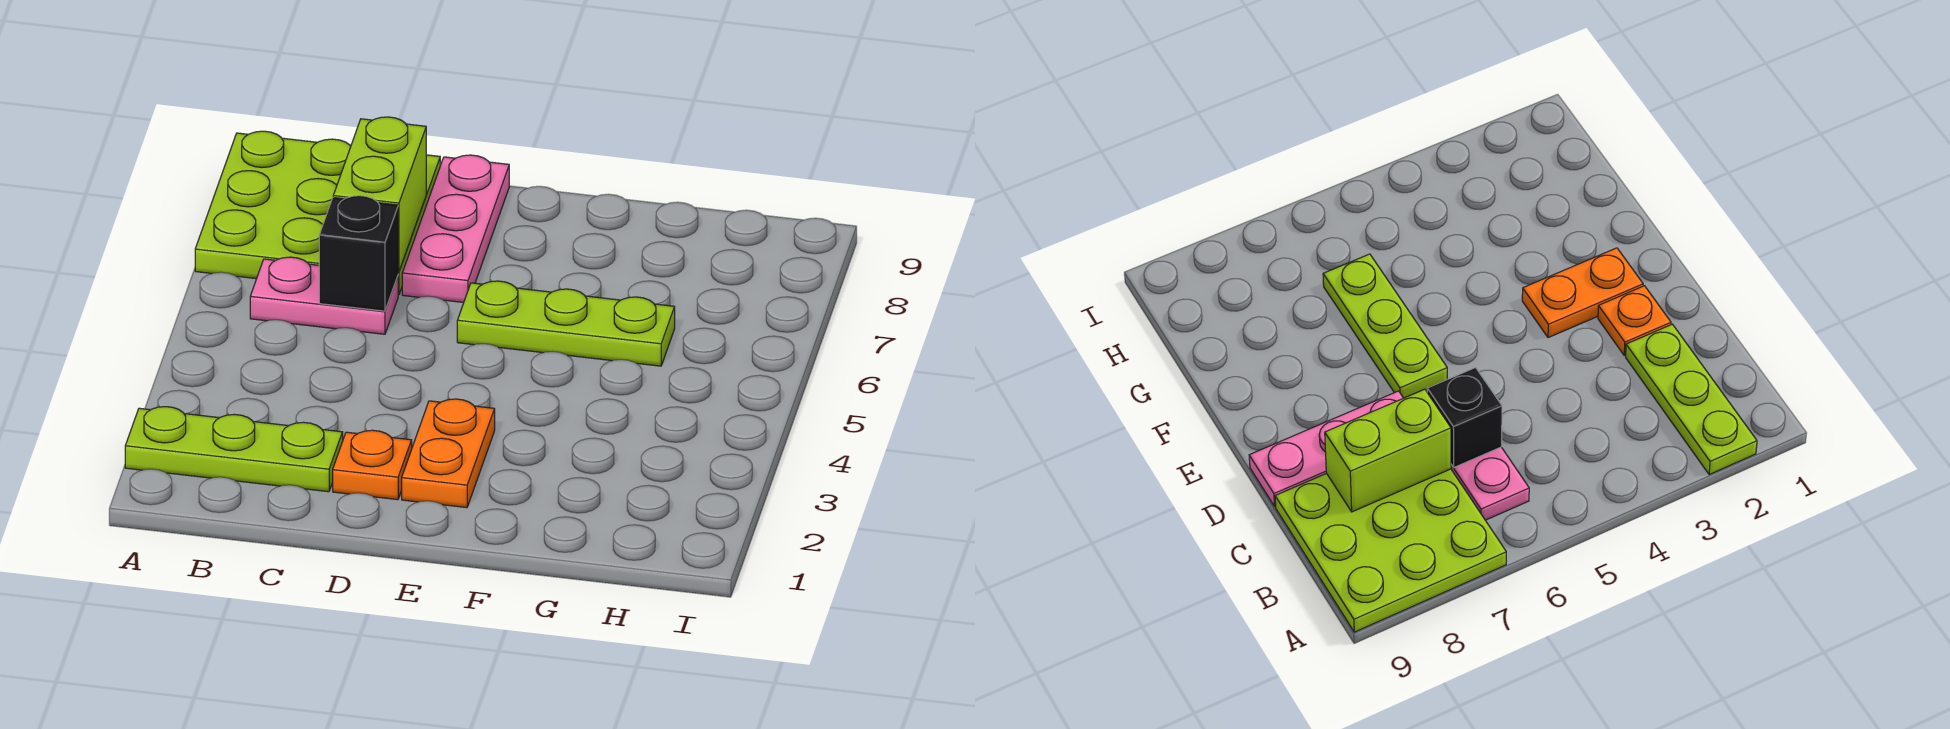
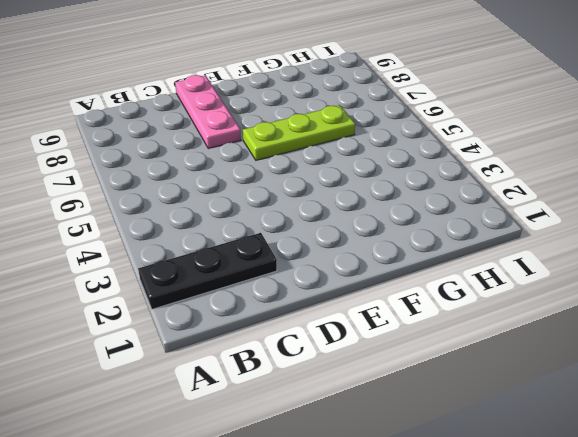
black 1x3 plate [138,233,277,309] -> lime 1x3 plate [125,407,343,492]
none -> lime 3x3 plate [195,131,440,295]
none -> pink 1x2 plate [250,257,398,334]

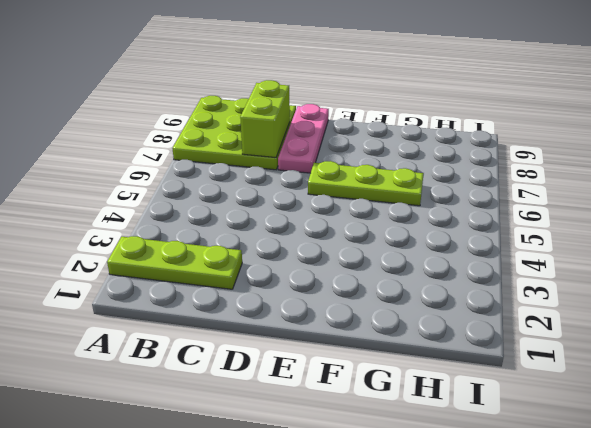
none -> pink 1x2 plate [250,257,398,334]
none -> orange 1x1 plate [333,430,412,500]

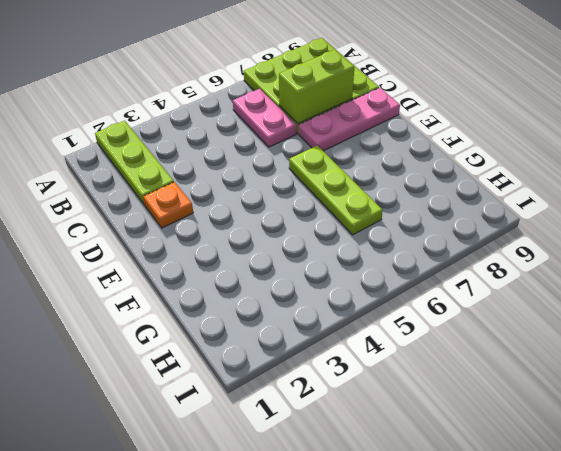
none -> orange 1x2 plate [402,399,495,508]
none -> black 1x1 brick [319,196,398,311]

